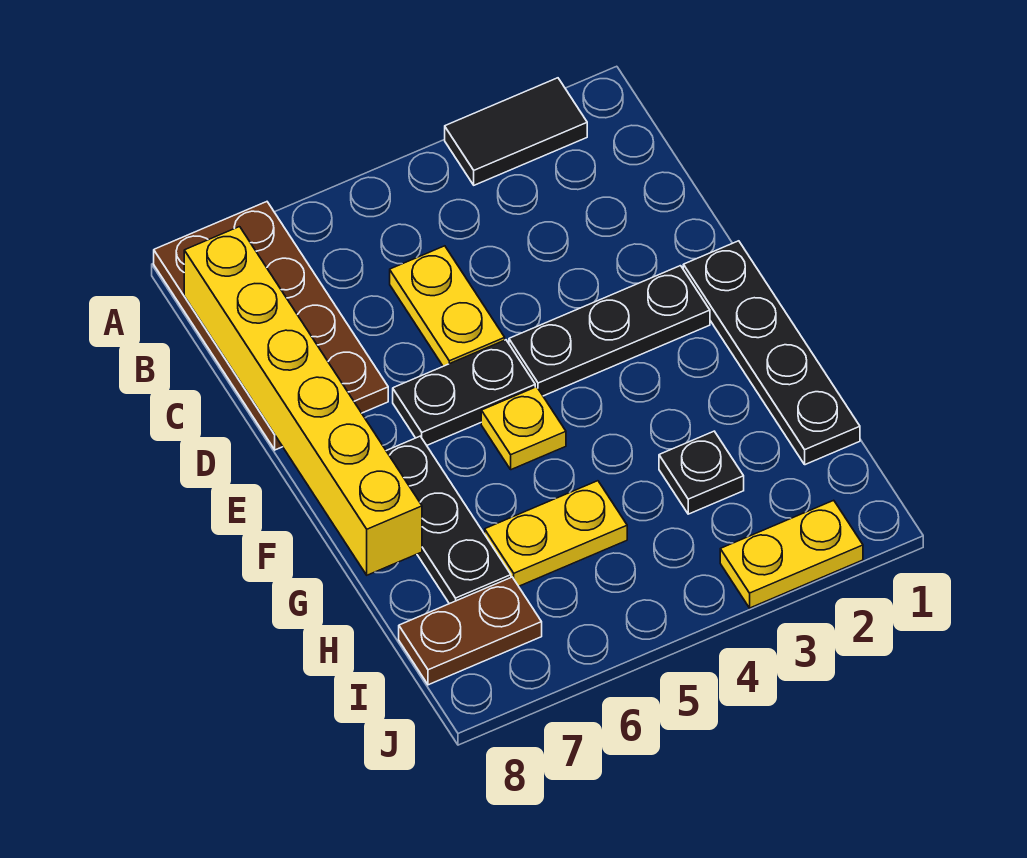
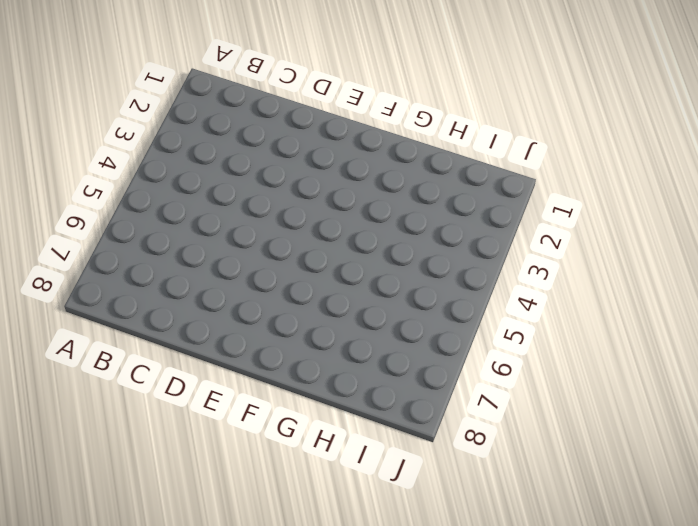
none -> black 1x2 tile [445,78,587,185]
none -> brown 2x4 plate [154,202,388,450]
none -> yellow 1x2 plate [390,246,505,366]

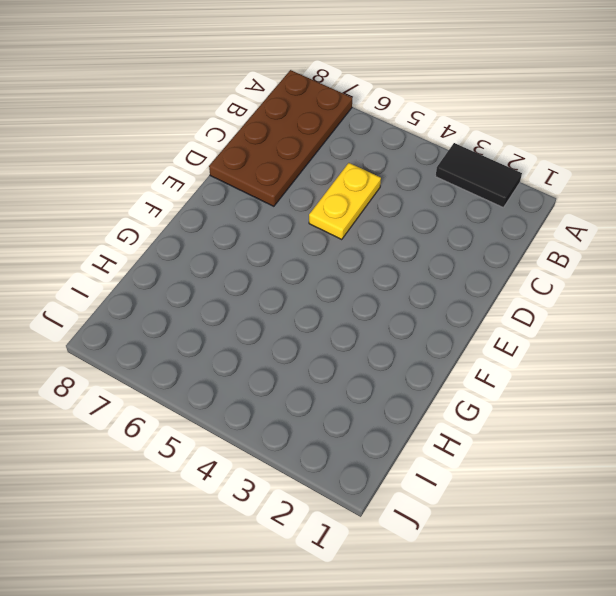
none -> black 1x4 plate [683,241,860,465]
none -> black 1x3 plate [509,266,710,396]
none -> black 1x2 plate [393,340,535,445]

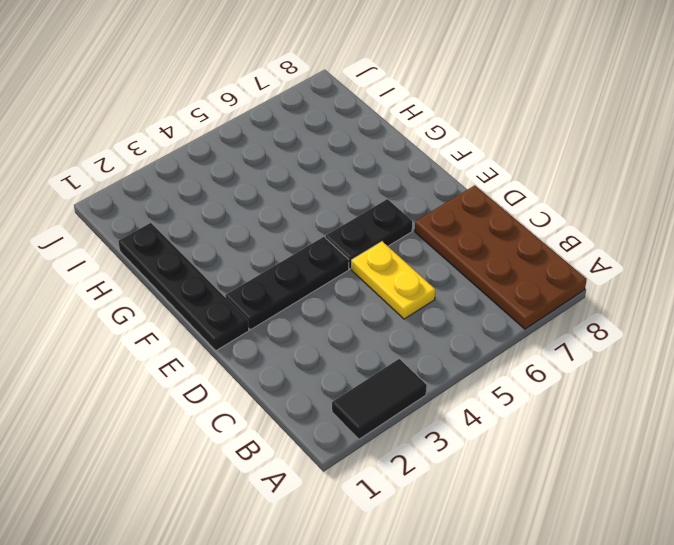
none -> yellow 1x1 plate [481,387,566,470]
none -> black 1x3 plate [387,436,511,604]
none -> black 1x1 plate [659,431,744,514]

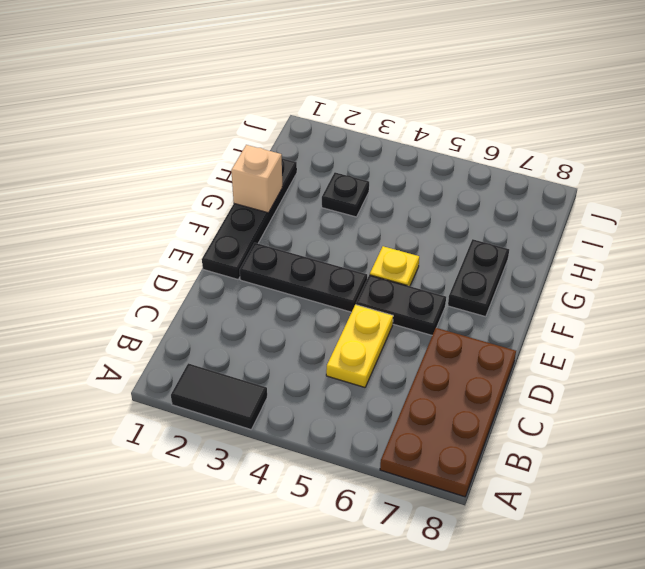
black 1x2 plate [448,239,509,317] -> black 1x3 plate [387,436,511,604]
tan 1x1 brick [231,145,283,213] -> none
none -> yellow 1x2 plate [485,481,627,586]
none -> brown 1x2 plate [399,577,542,685]
none -> yellow 1x2 plate [720,500,863,608]

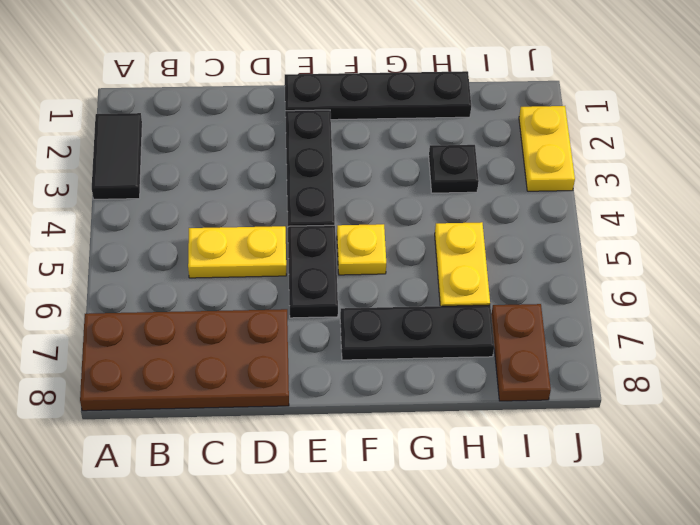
none -> yellow 1x6 brick [184,227,422,575]

